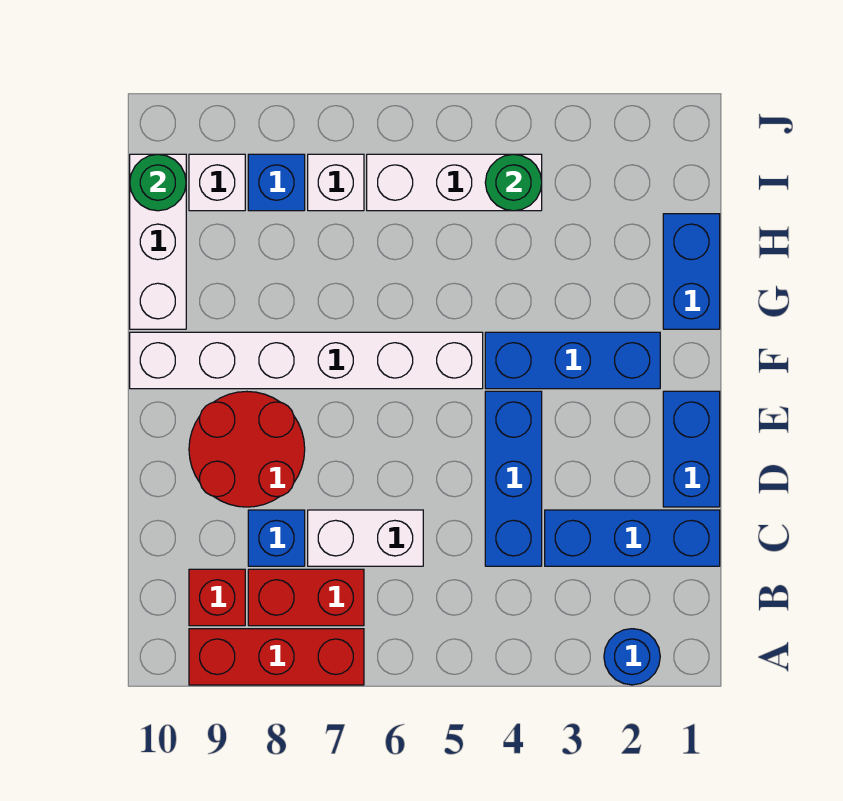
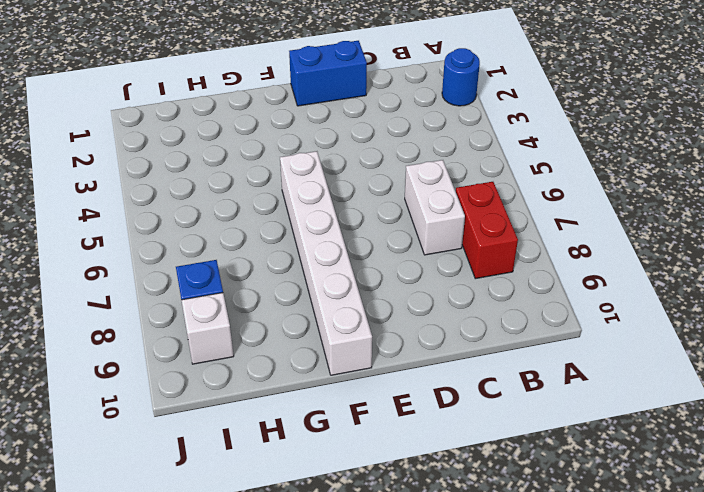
none -> red 1x3 brick [189,629,364,685]
none -> red 1x1 brick [189,569,245,626]
none -> blue 1x3 brick [545,510,720,566]

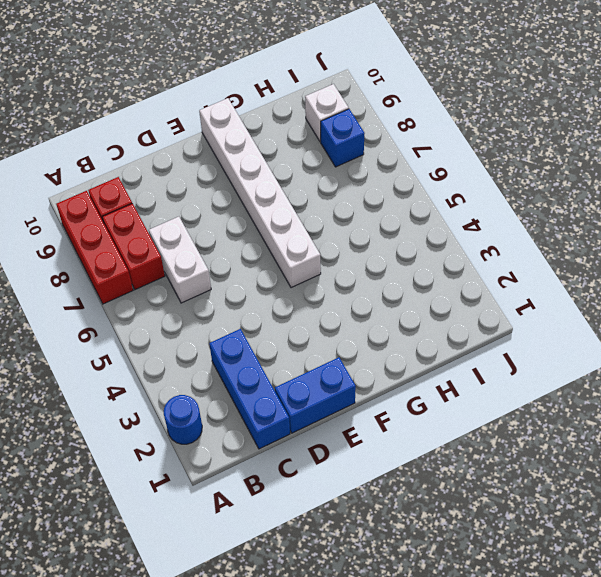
none -> blue 1x3 brick [485,391,542,566]
none -> blue 1x1 brick [248,510,305,566]
none -> red 2x2 round brick [189,391,305,507]

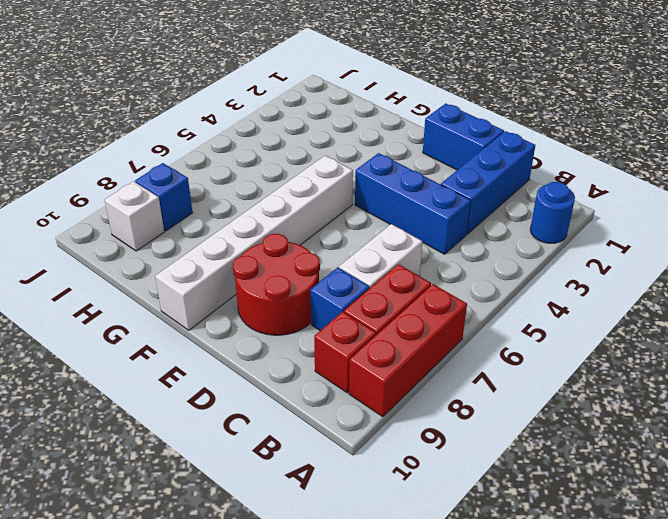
none -> blue 1x3 brick [485,332,660,389]
none -> blue 1x2 brick [663,214,720,329]
none -> white 1x3 brick [130,154,186,329]

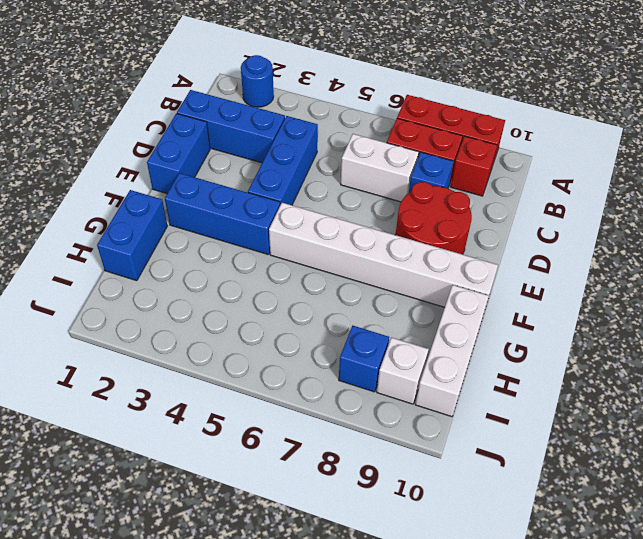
none -> white 1x3 brick [367,154,542,211]
none -> white 1x1 brick [308,154,364,211]
none -> green 1x1 round brick [485,154,542,211]

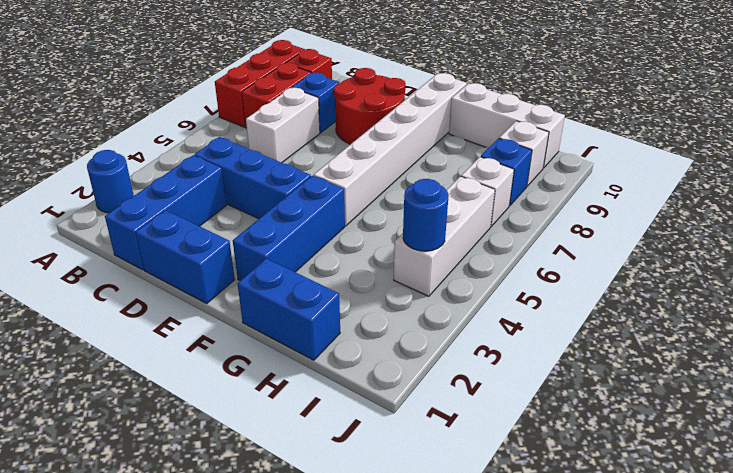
blue 1x1 round brick [403,179,449,251] -> green 1x1 round brick [485,154,542,211]
none -> green 1x1 round brick [130,154,186,211]

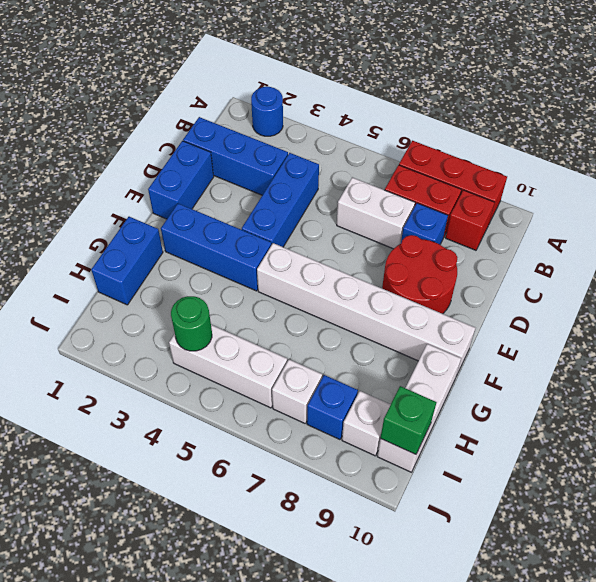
green 1x1 brick [380,386,436,454] -> green 1x1 round brick [130,154,186,211]

